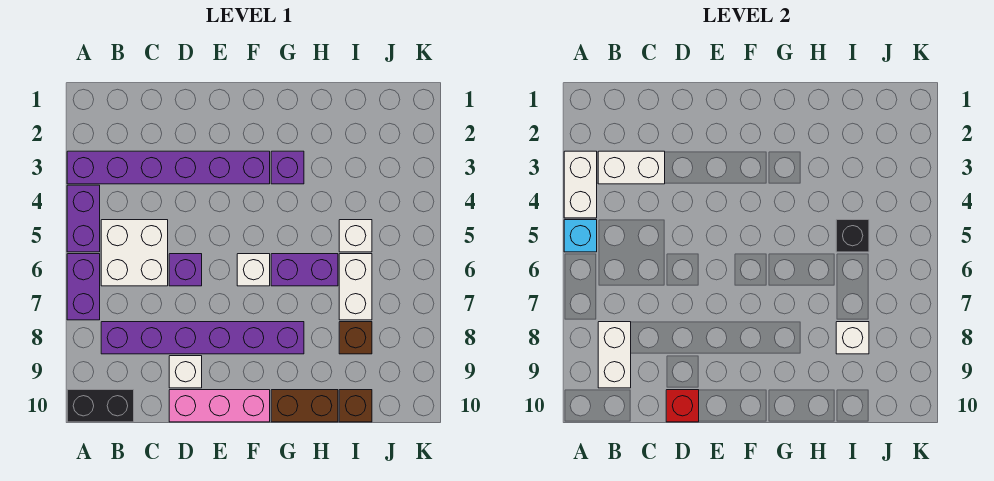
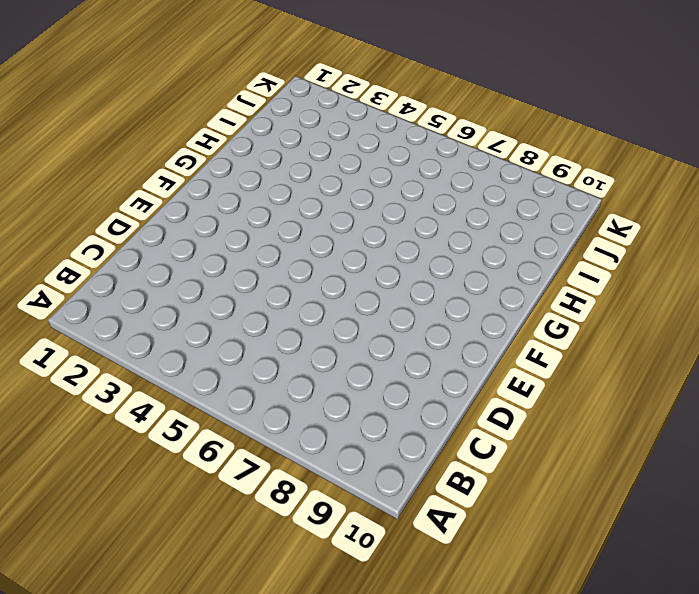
none -> purple 1x6 brick [67,151,270,184]
none -> purple 1x2 brick [67,185,100,252]
none -> purple 1x2 brick [67,254,100,320]

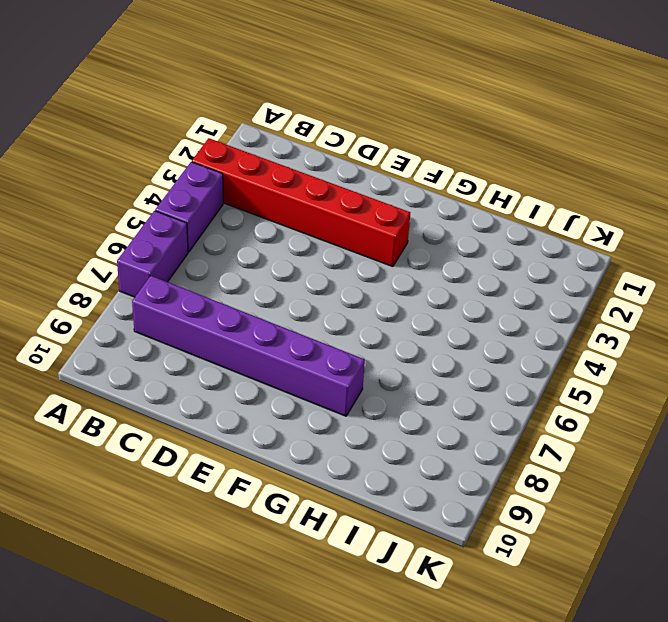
red 1x6 brick [192,138,410,267] -> purple 1x6 brick [67,151,270,184]
none -> black 1x2 brick [67,390,134,422]
none -> white 2x2 brick [101,220,168,286]
none -> purple 1x1 brick [169,254,202,286]

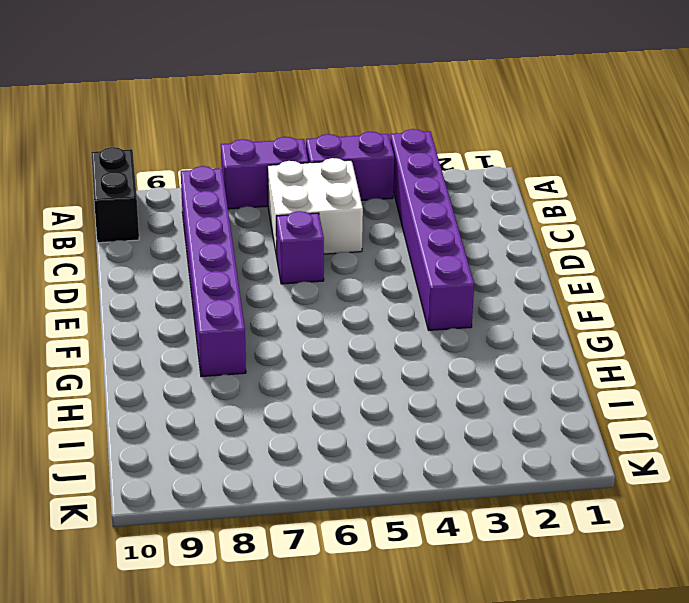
none -> white 1x1 brick [169,356,202,388]
none -> pink 1x3 brick [169,390,270,422]
none -> white 1x1 brick [237,254,270,286]

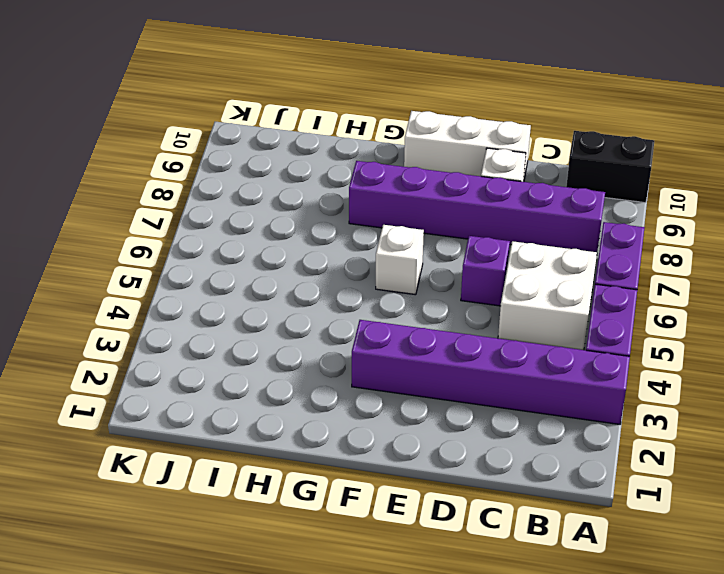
white 1x3 brick [404,111,531,179] -> pink 1x3 brick [169,390,270,422]
none -> purple 1x1 brick [271,151,304,184]
none -> purple 1x2 brick [271,254,338,286]
none -> brown 1x2 brick [271,390,338,422]

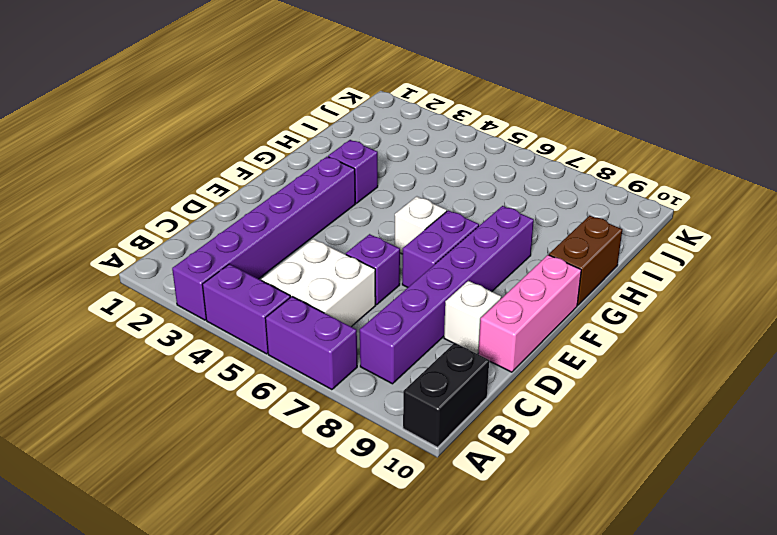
purple 1x2 brick [402,210,479,287] -> purple 1x2 brick moved to [271,254,338,286]
none -> white 1x1 brick [339,220,372,252]
none -> white 1x2 brick [339,254,372,320]
none -> brown 1x1 brick [339,322,372,354]

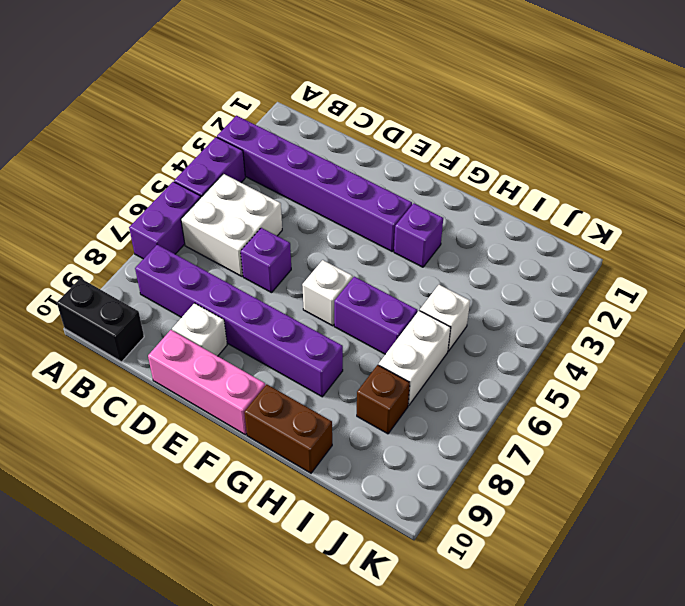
none -> brown 1x1 brick [339,390,372,422]
none -> white 1x2 brick [564,151,597,218]
none -> cyan 1x1 brick [564,220,597,252]

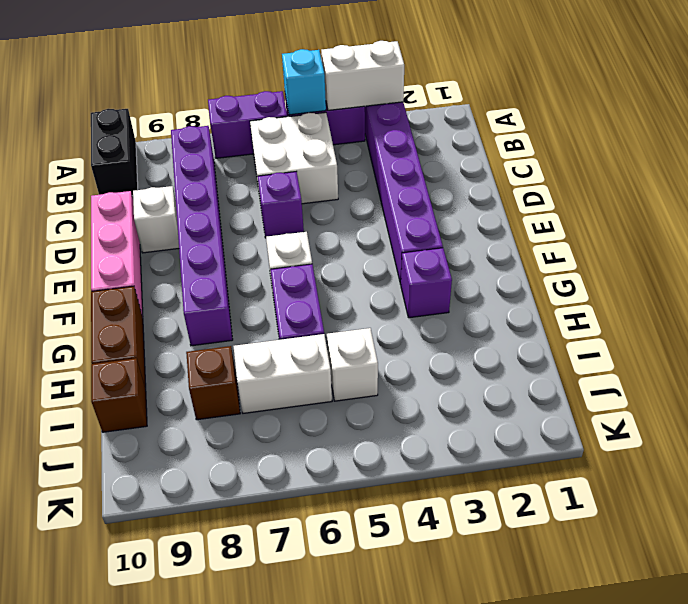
none -> white 1x2 brick [598,151,665,184]
none -> white 1x2 brick [598,322,631,388]
none -> red 1x1 brick [666,390,699,422]

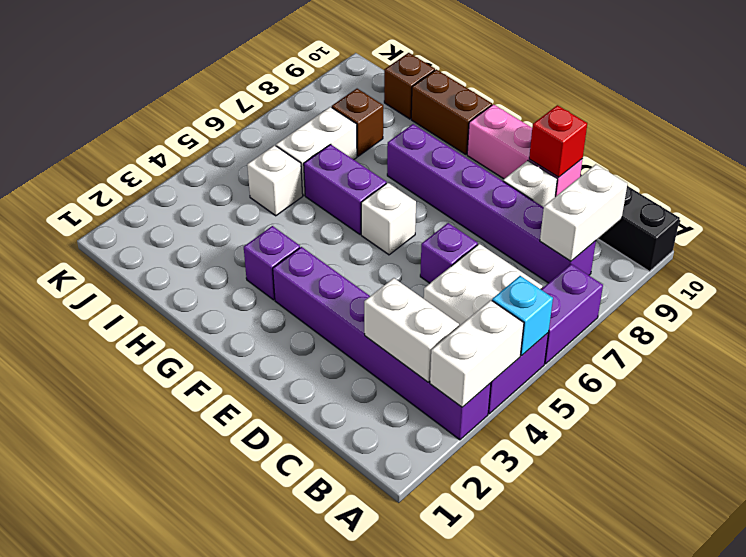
none -> black 1x1 brick [836,220,869,252]
none -> white 1x1 brick [836,322,869,354]

